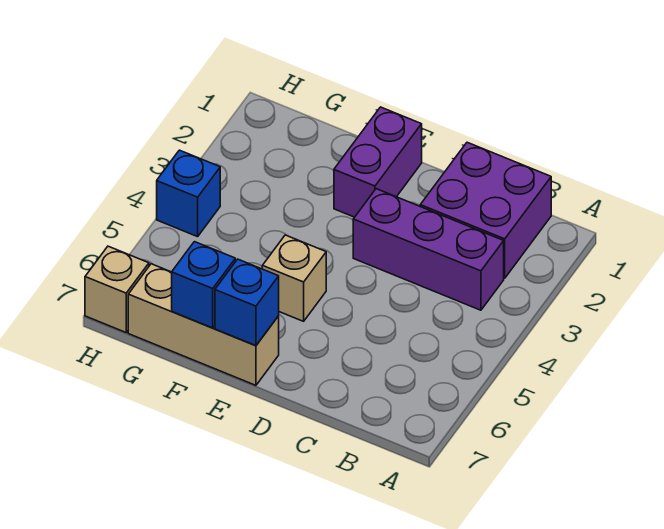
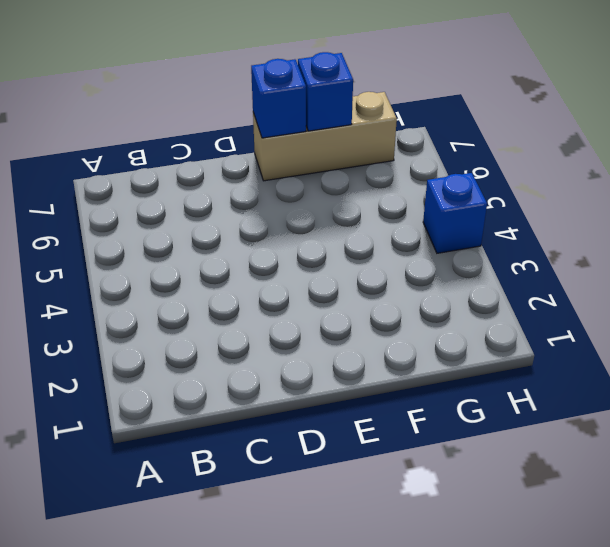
none -> purple 2x2 brick [420,142,551,278]
none -> purple 1x3 brick [353,189,504,310]

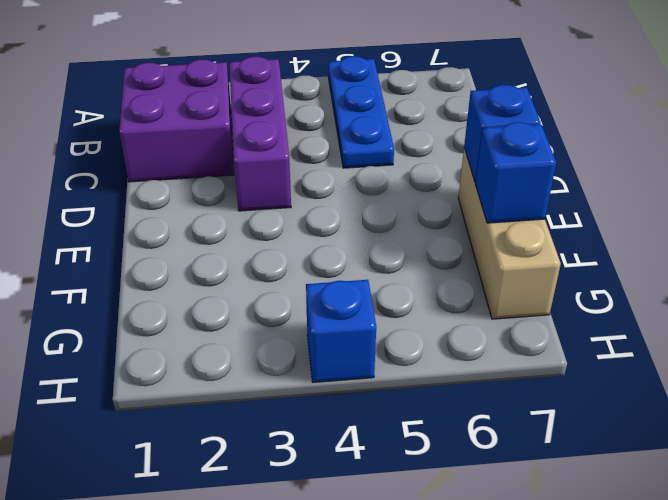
blue 1x3 plate [328,56,394,168] -> none
none -> purple 1x2 brick [334,107,422,217]
none -> tan 1x1 brick [262,235,326,321]

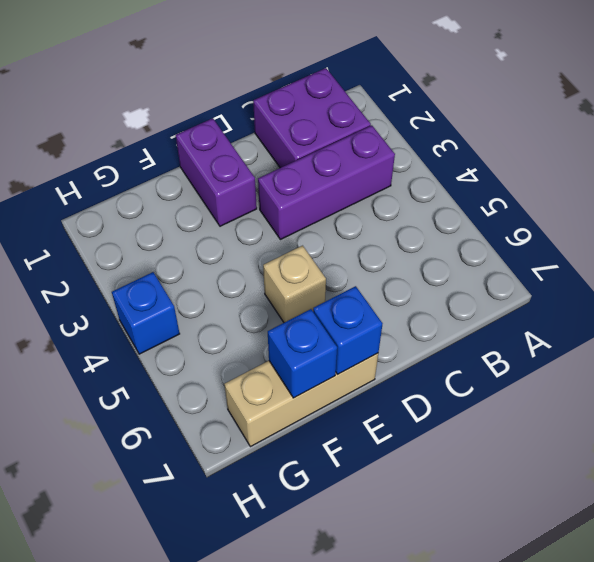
none -> tan 1x1 brick [85,246,149,332]

